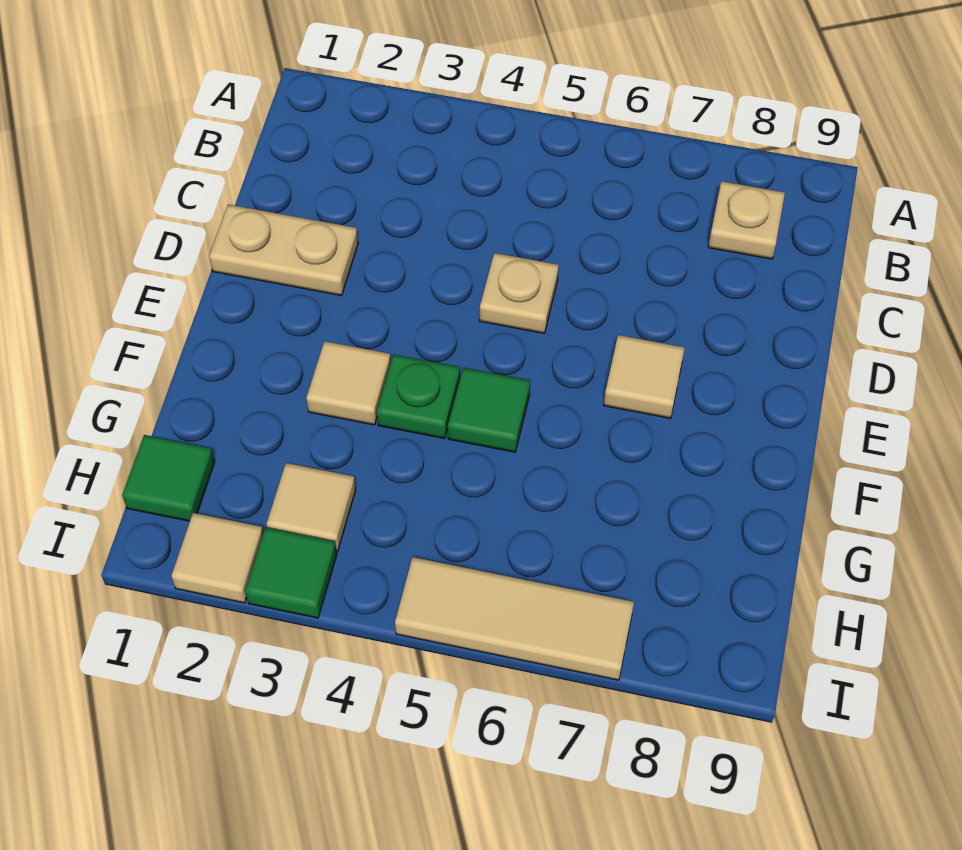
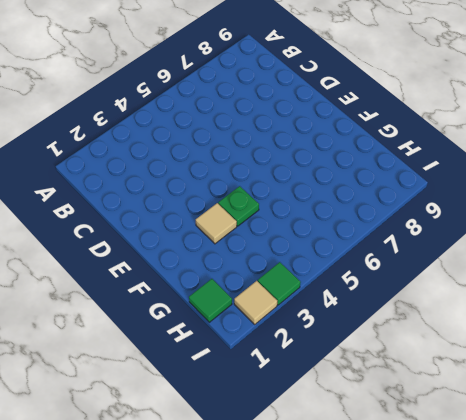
none -> tan 1x1 plate [708,181,785,259]
none -> tan 1x2 plate [209,204,358,296]
none -> tan 1x1 plate [480,253,559,333]

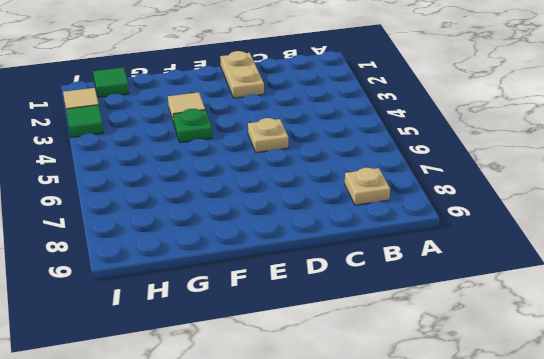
none -> tan 1x1 tile [604,335,685,418]
none -> green 1x1 tile [448,368,530,452]
none -> tan 1x1 tile [266,463,356,551]

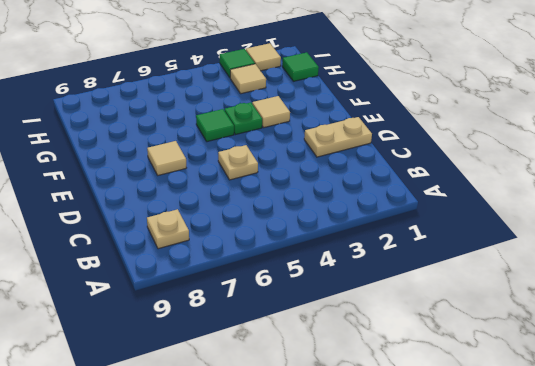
none -> tan 1x3 tile [395,557,634,680]

